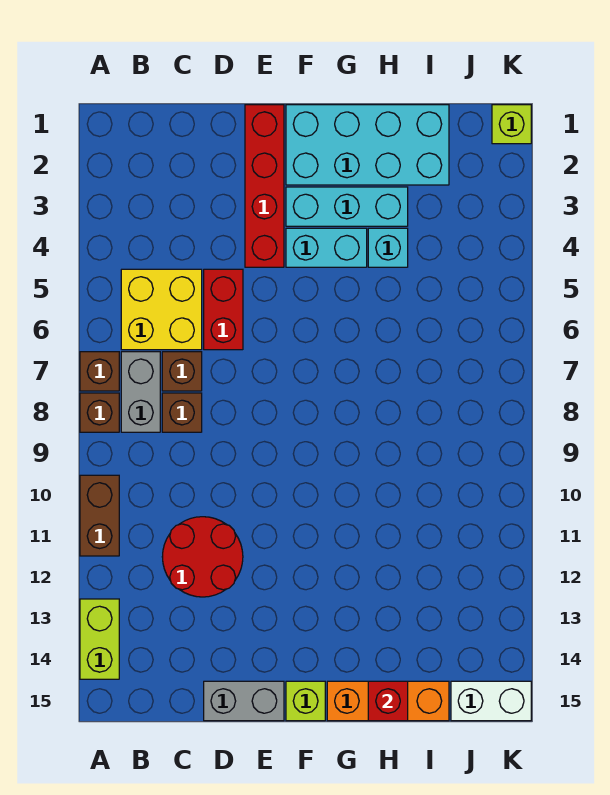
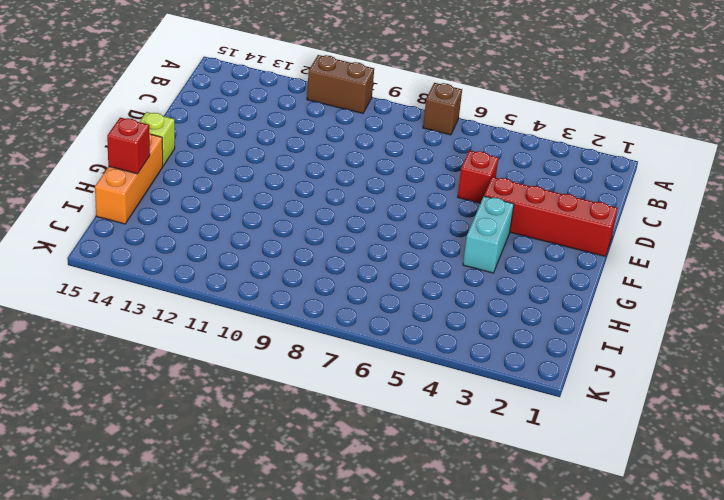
red 1x1 brick [458,150,498,203] -> red 1x2 brick [204,269,243,350]
none -> brown 1x1 brick [80,393,119,432]
none -> lime 1x2 brick [80,599,119,679]
none -> yellow 2x2 brick [121,269,202,350]

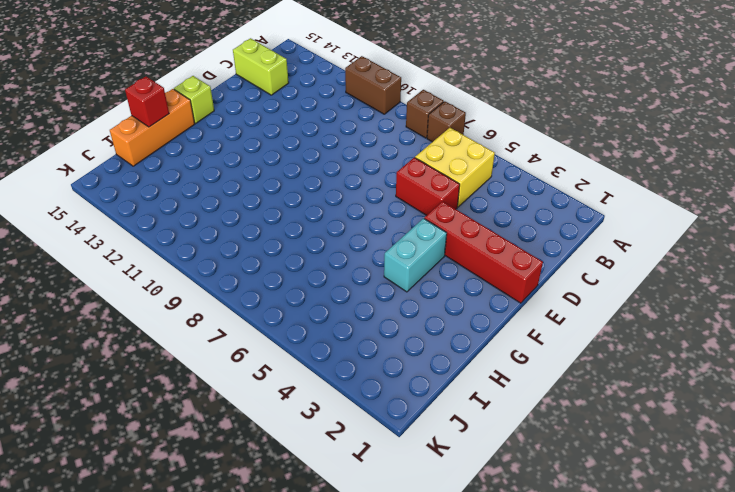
lime 1x2 brick [233,38,289,95] -> lime 1x2 brick moved to [80,599,119,679]
none -> grey 1x2 brick [121,352,160,432]
none -> brown 1x1 brick [162,352,202,391]
none -> brown 1x1 brick [162,393,202,432]

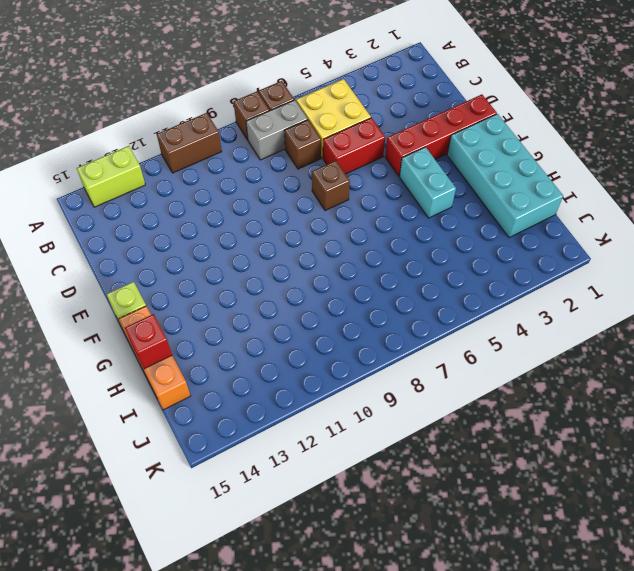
brown 1x1 brick [312,161,350,211] -> brown 1x1 brick moved to [162,393,202,432]
none -> red 2x2 round brick [162,517,243,597]
none -> grey 1x2 brick [204,681,284,721]
none -> cyan 1x3 brick [286,187,408,226]

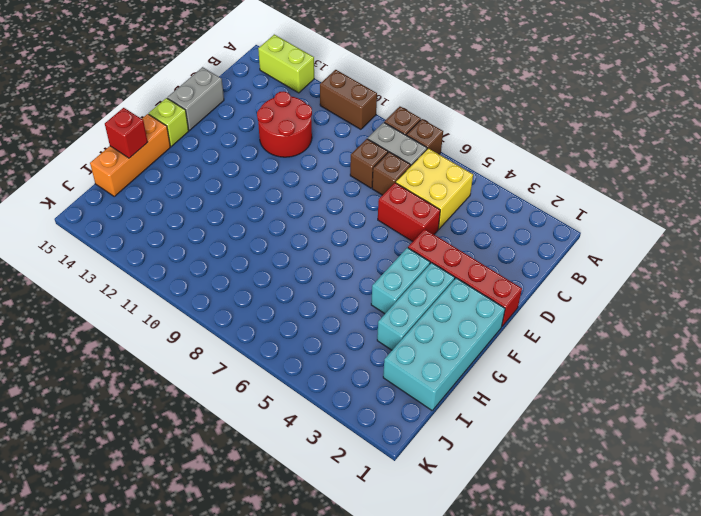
none -> cyan 1x1 brick [368,228,408,267]
none -> white 1x2 brick [451,681,531,721]
none -> lime 1x1 brick [492,105,531,144]

